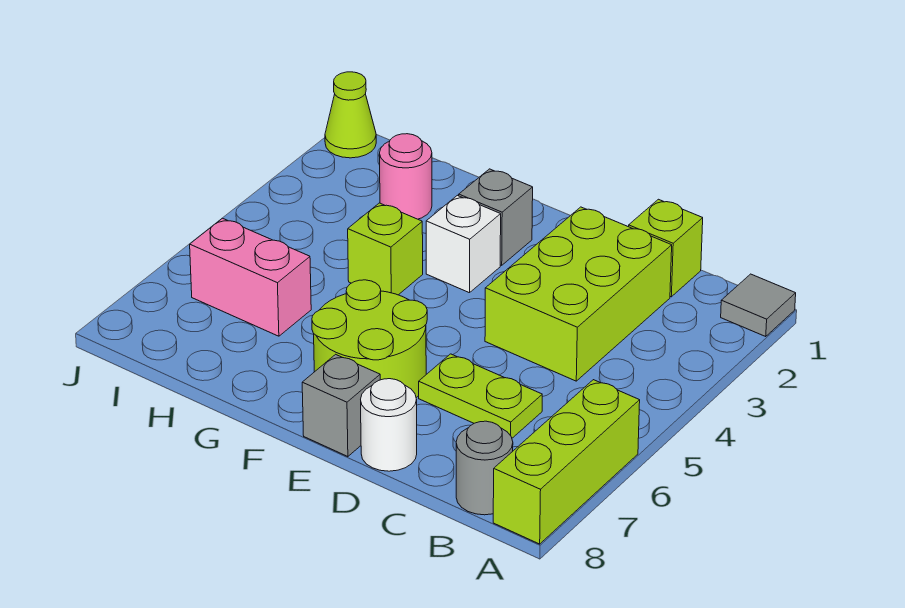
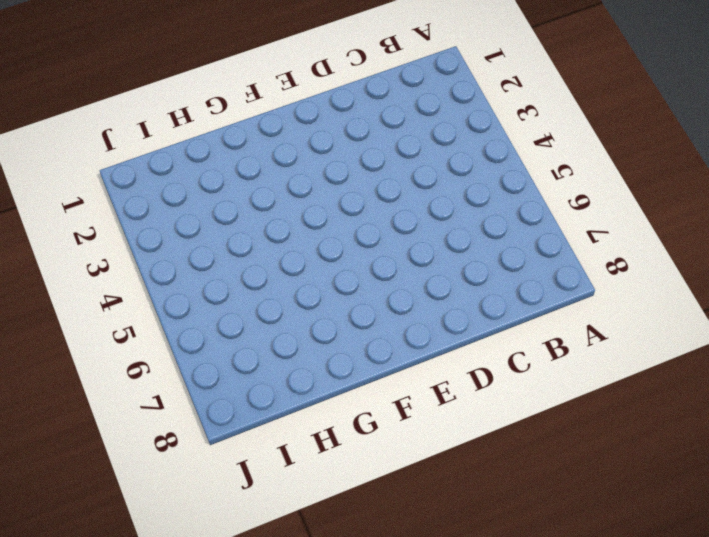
none -> grey 1x1 tile [721,274,796,337]
none -> lime 1x3 brick [493,380,640,544]
none -> grey 1x1 round brick [456,421,513,515]

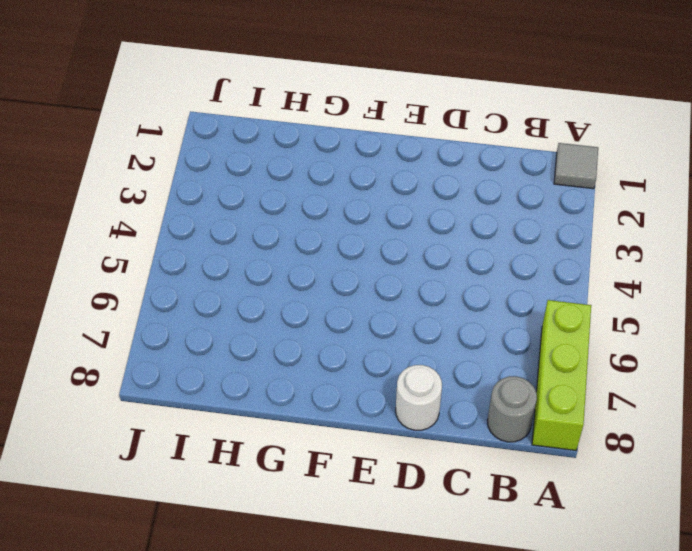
none -> lime 1x1 brick [629,199,703,297]
none -> lime 2x3 brick [485,207,672,381]
none -> lime 1x2 plate [419,354,542,438]

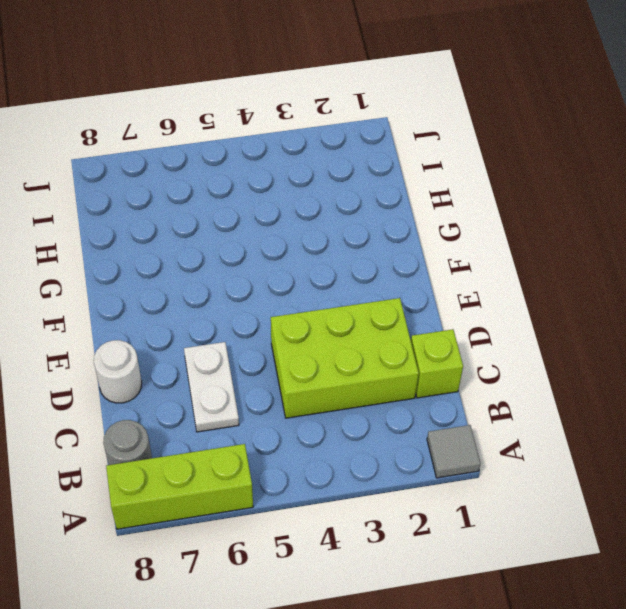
white 1x2 plate [184,342,239,432] -> lime 1x2 plate [419,354,542,438]
none -> lime 2x2 round brick [312,280,427,398]
none -> grey 1x1 brick [302,354,380,457]
none -> grey 1x1 brick [459,169,533,265]

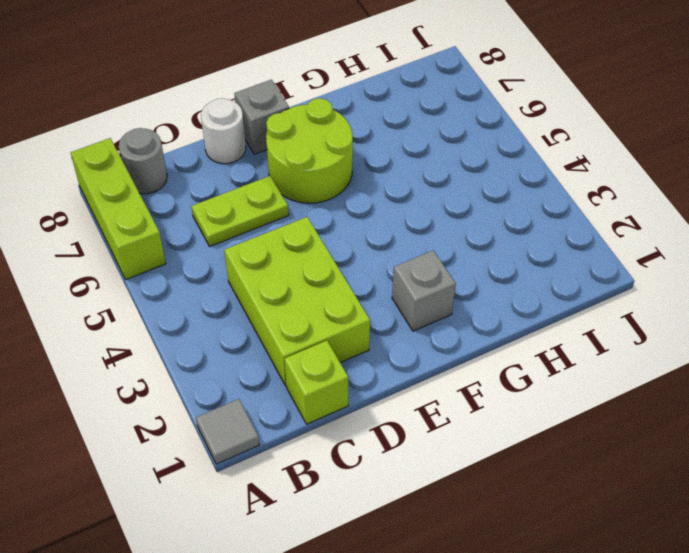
none -> white 1x1 brick [426,195,501,293]
none -> lime 1x1 brick [348,203,423,295]
none -> pink 1x1 round brick [380,134,432,219]

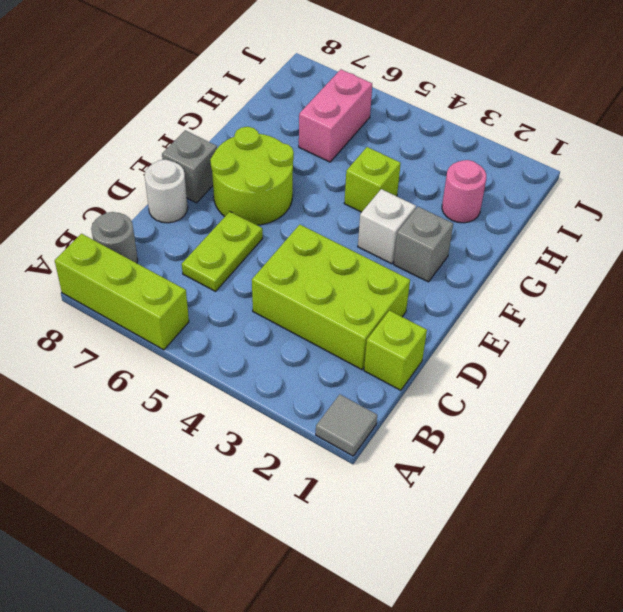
none -> lime 1x1 cone [325,72,376,158]

